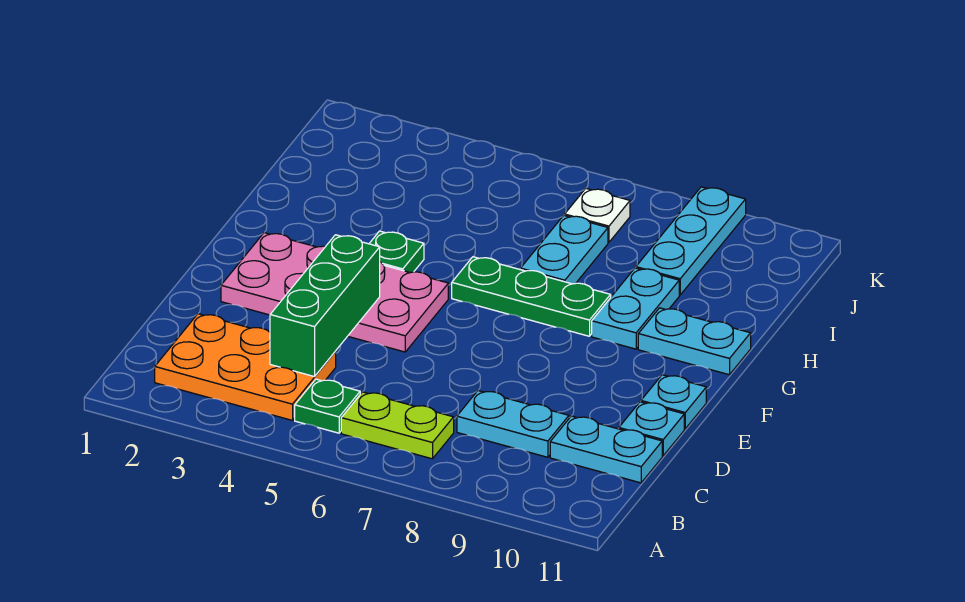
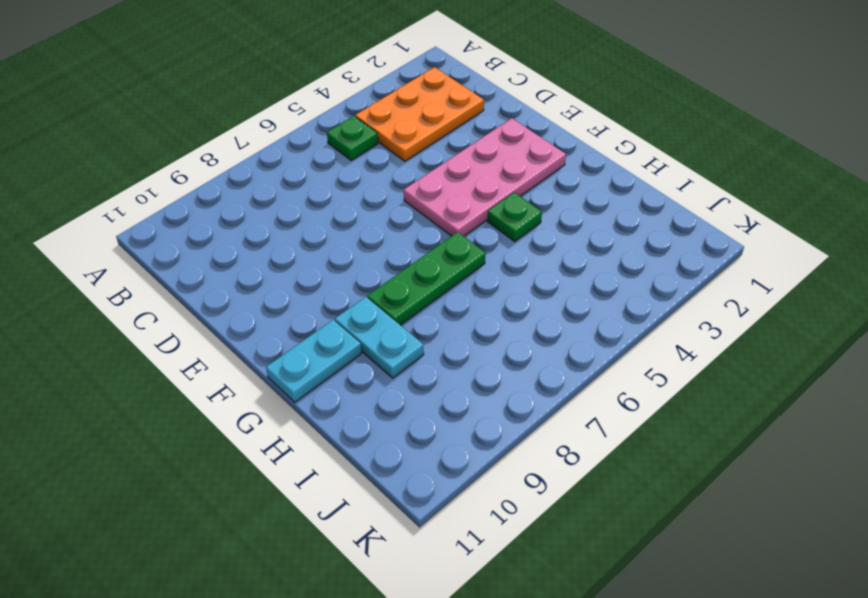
none -> lime 1x2 plate [341,392,454,459]
none -> cyan 1x2 plate [457,391,569,457]
none -> cyan 1x2 plate [550,416,662,483]

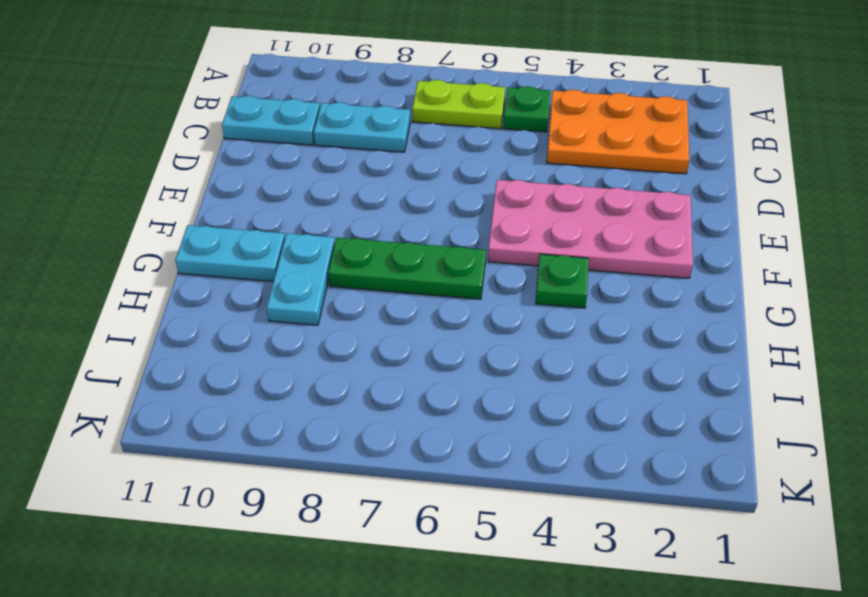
none -> cyan 1x1 plate [619,402,684,456]
none -> cyan 1x1 plate [641,375,706,429]
none -> cyan 1x2 plate [521,215,608,284]

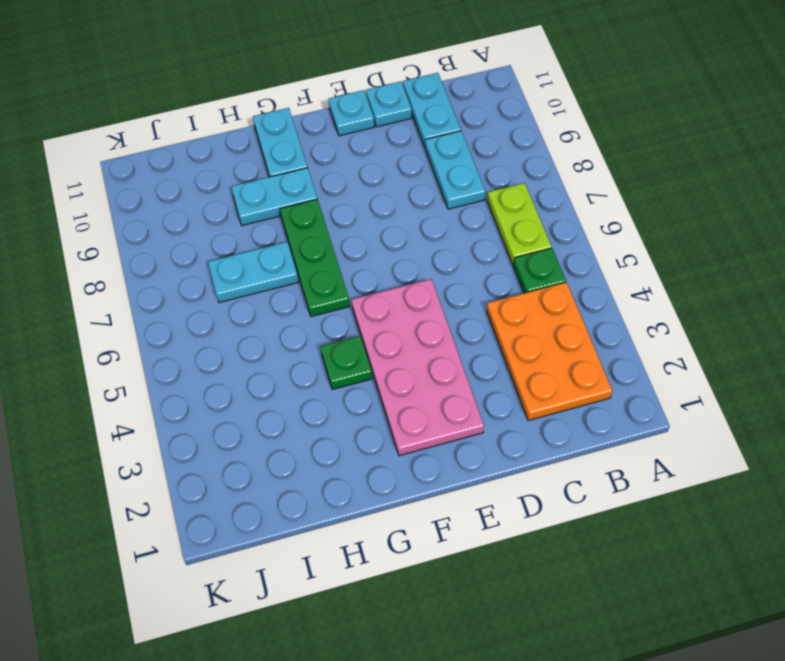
none -> cyan 1x3 plate [636,187,746,295]
none -> white 1x1 plate [565,189,630,242]
none -> green 1x3 brick [270,235,380,377]

